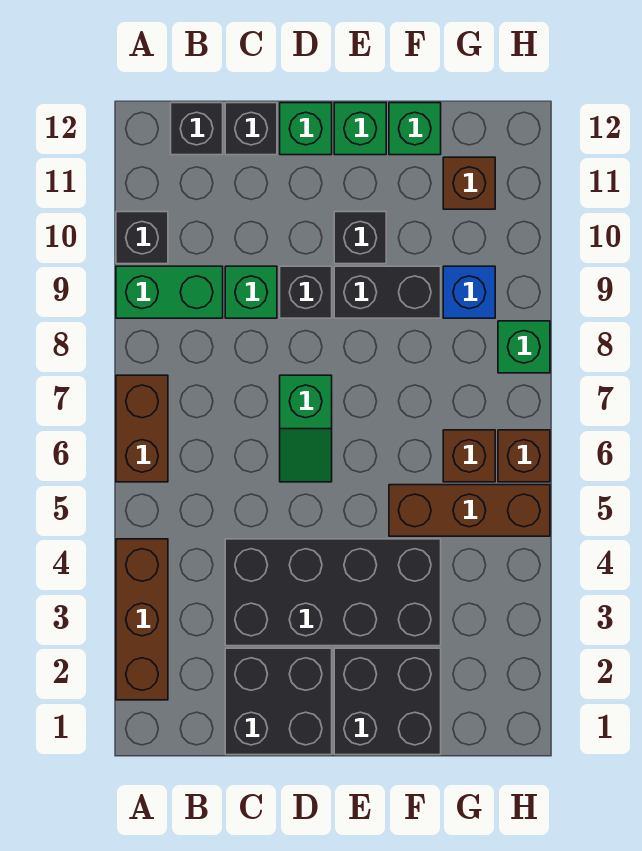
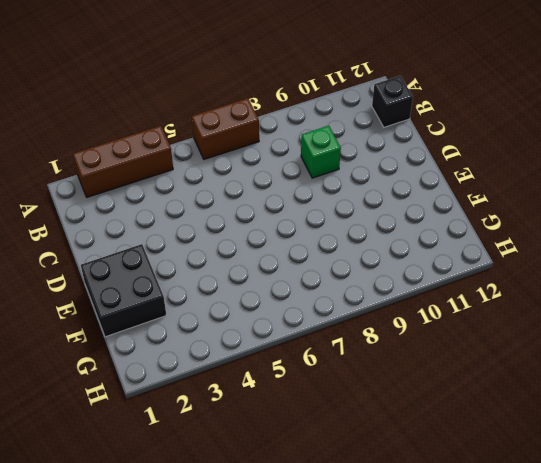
none -> green 1x2 brick [116,266,223,318]
none -> black 1x1 brick [116,212,168,264]
none -> black 2x2 brick [225,648,332,755]

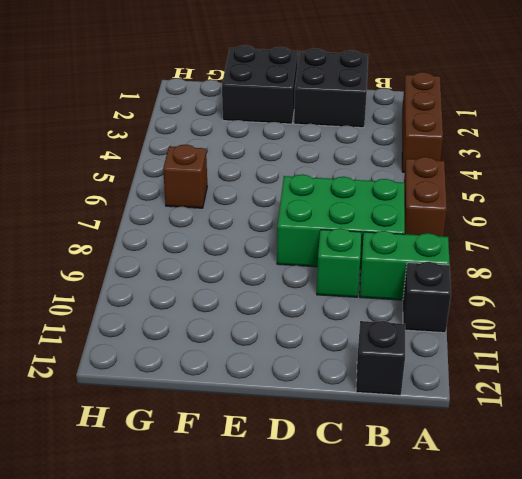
green 2x3 brick [277,174,405,269] -> green 1x2 slope [280,375,332,482]
none -> black 2x4 brick [225,539,441,646]
none -> black 1x1 brick [225,103,277,155]
none -> black 1x1 brick [280,266,332,318]

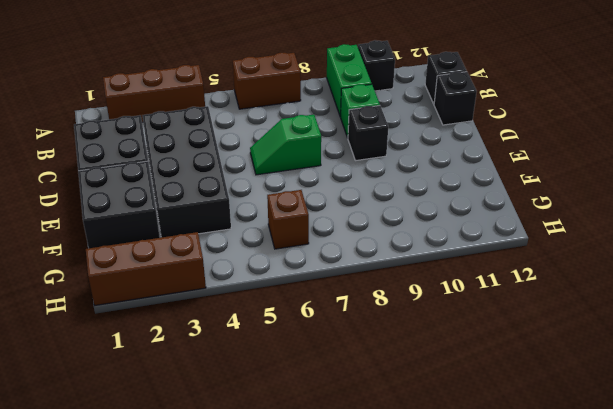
brown 1x3 brick [86,232,206,305] -> brown 1x3 brick turned to [389,485,550,536]
none -> green 1x1 brick [280,103,332,155]
none -> black 1x2 brick [334,266,441,318]
none -> black 1x1 brick [334,212,386,264]

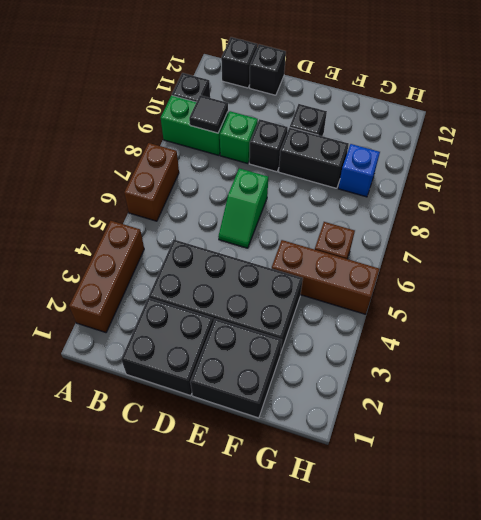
black 1x1 tile [189,95,228,133] -> none
none -> green 1x1 brick [280,103,332,155]
none -> green 1x1 brick [334,103,386,155]
none -> green 1x1 brick [389,103,441,155]

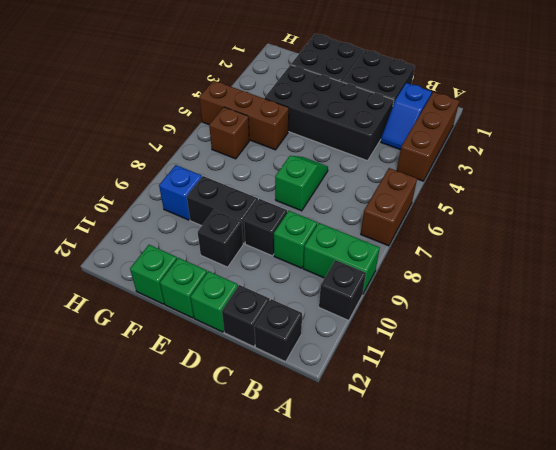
blue 1x2 slope [381,83,432,150] -> none
none -> brown 1x1 brick [443,157,495,209]
none -> brown 1x1 brick [498,430,550,482]
none -> green 1x1 brick [498,321,550,373]

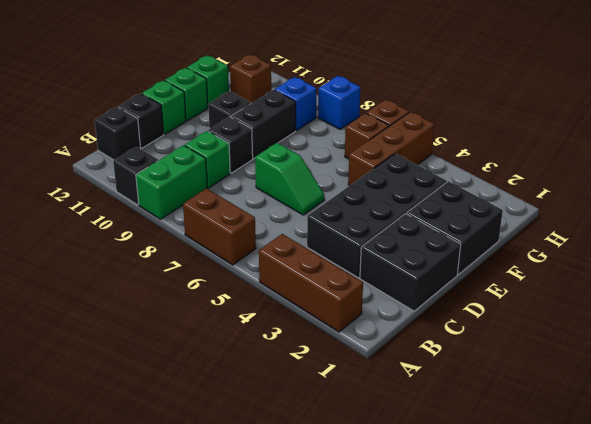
blue 1x1 brick [318,76,360,129] -> green 1x1 brick [498,321,550,373]

